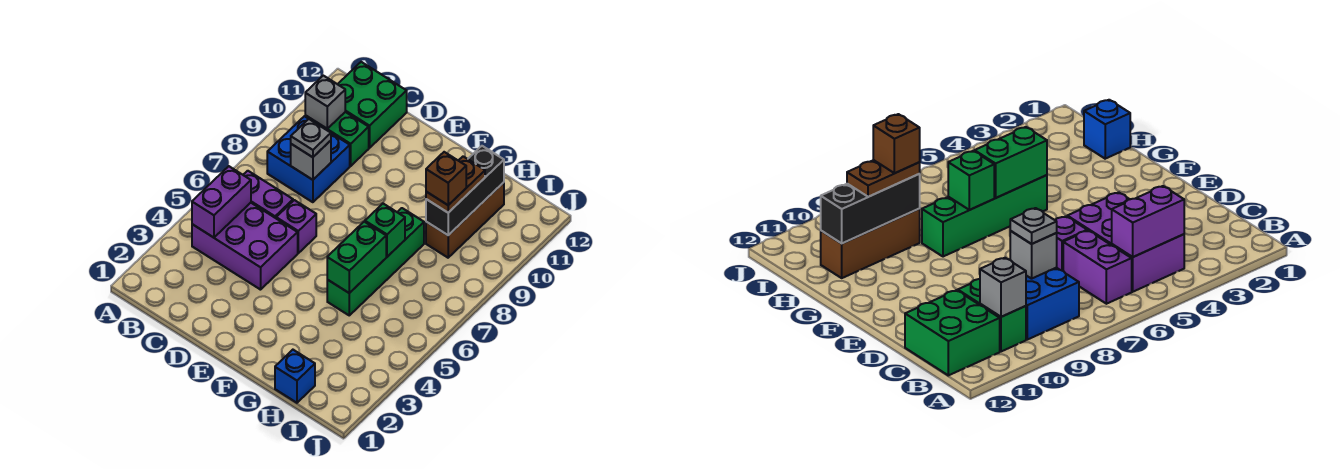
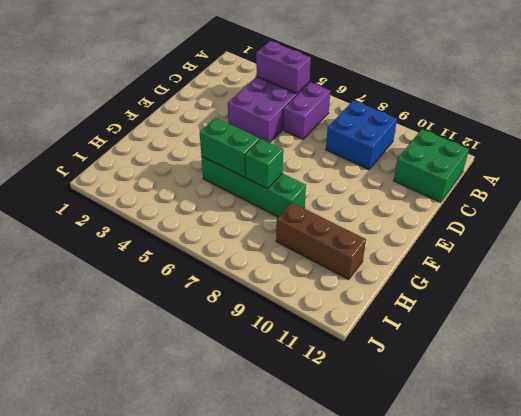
none -> green 1x2 brick [305,112,369,166]
none -> purple 1x1 brick [276,200,316,253]
none -> blue 1x1 brick [275,350,315,403]

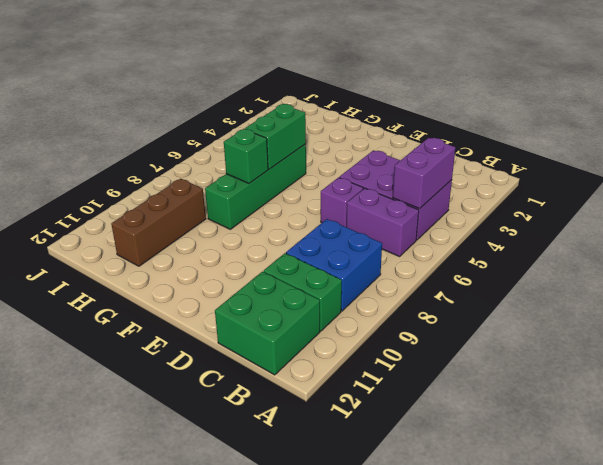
none -> blue 1x1 brick [275,350,315,403]
none -> grey 1x1 brick [305,76,345,129]
none -> grey 1x1 brick [291,141,331,180]

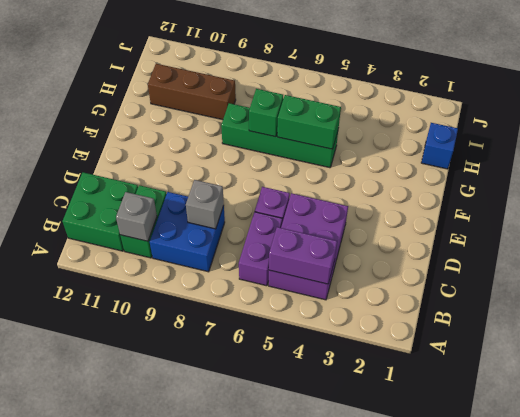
none -> black 1x3 brick [426,146,504,235]
none -> grey 1x1 plate [291,119,331,157]
none -> brown 1x2 plate [426,156,485,213]

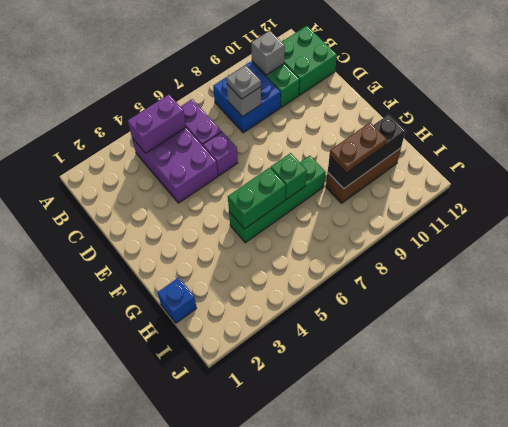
none -> brown 1x1 brick [426,152,466,205]

